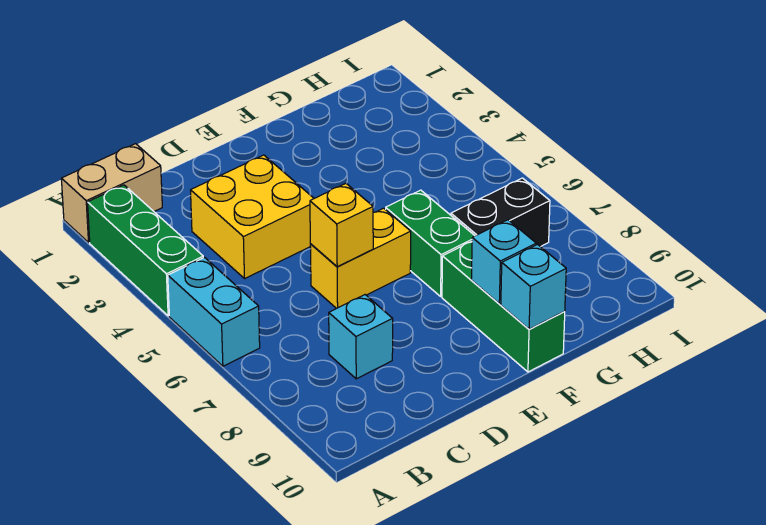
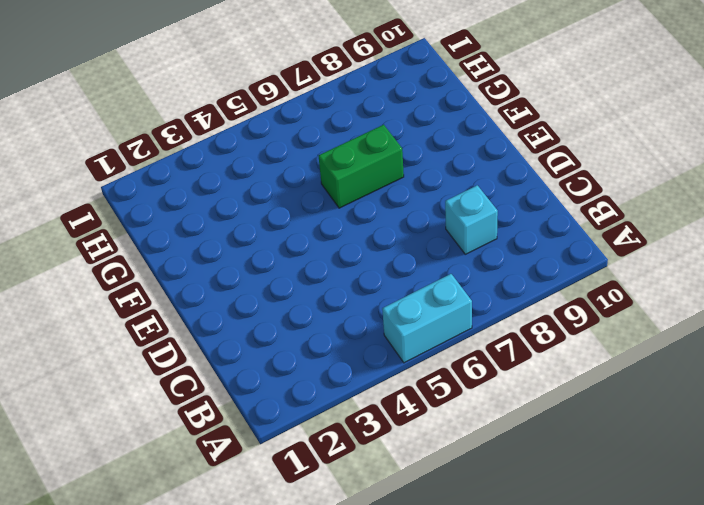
none -> tan 1x2 brick [61,144,162,242]
none -> green 1x3 brick [88,185,203,316]
none -> yellow 2x2 brick [191,155,314,278]

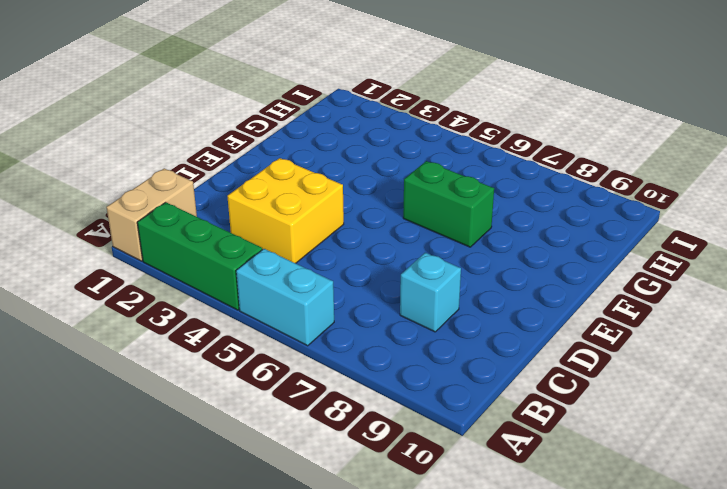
none -> yellow 1x2 brick [310,208,411,309]
none -> green 1x3 brick [442,241,565,372]
none -> black 1x2 brick [451,178,550,247]

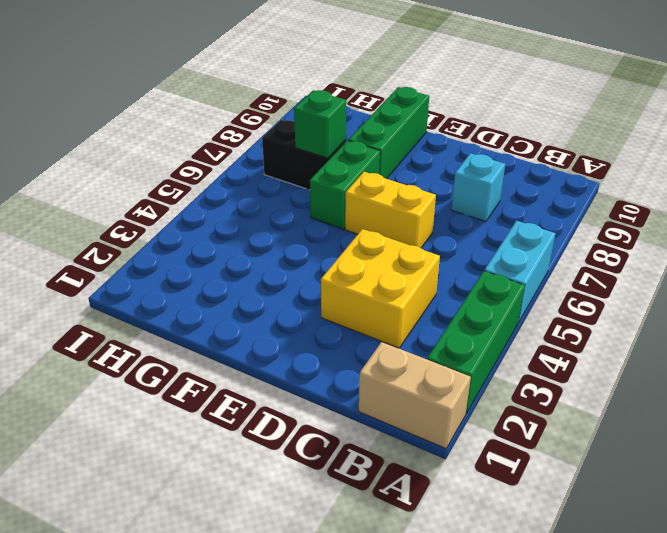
green 1x1 brick [294,90,346,158] -> none
none -> yellow 1x1 brick [310,184,373,267]
none -> cyan 1x1 brick [471,220,536,304]
none -> cyan 1x1 brick [501,245,566,329]

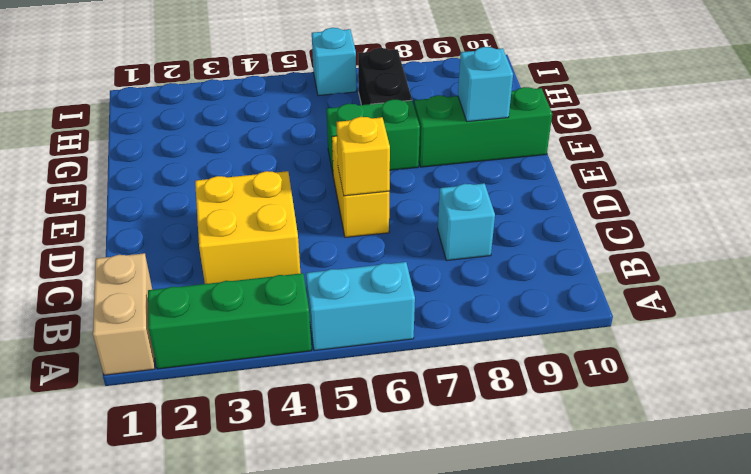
cyan 1x1 brick [312,28,356,96] -> cyan 1x1 brick moved to [501,245,566,329]

